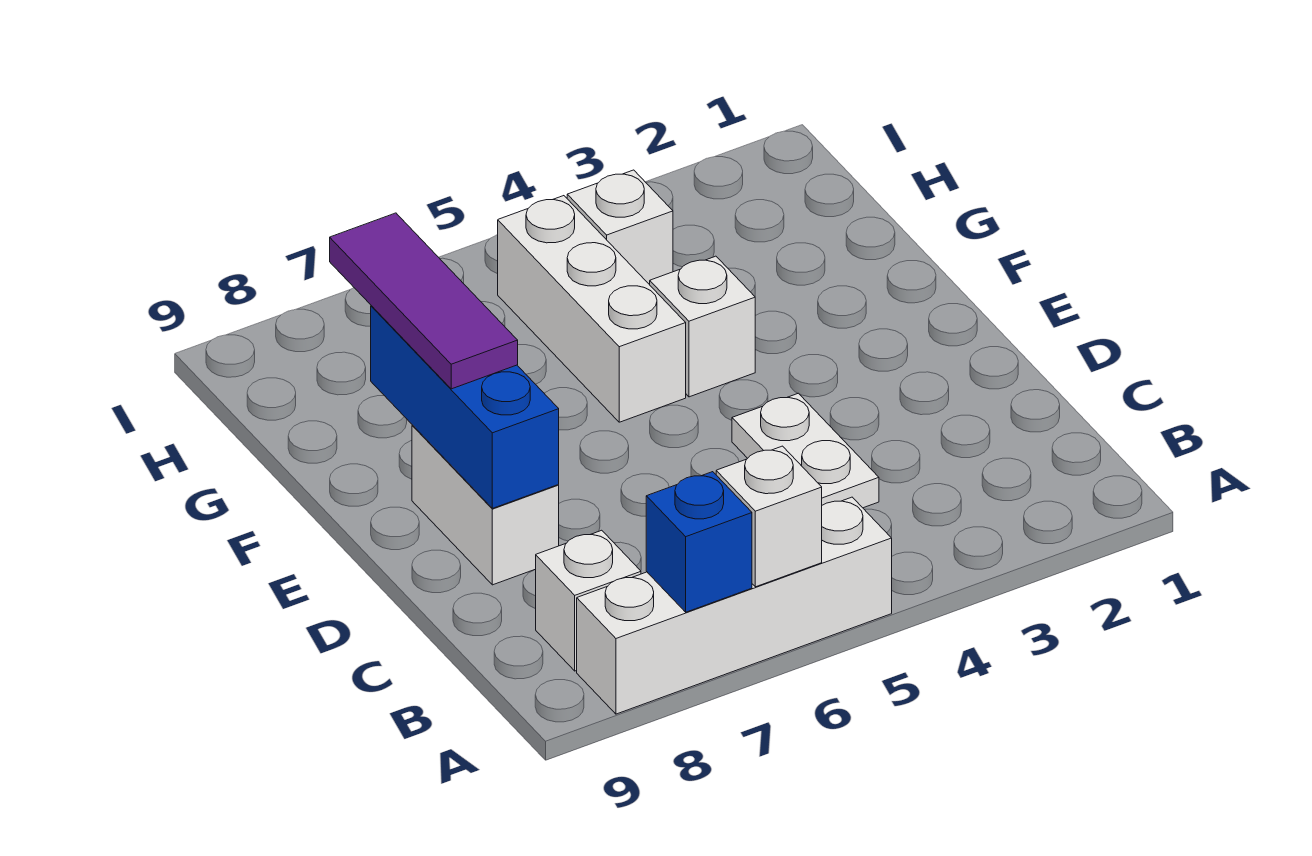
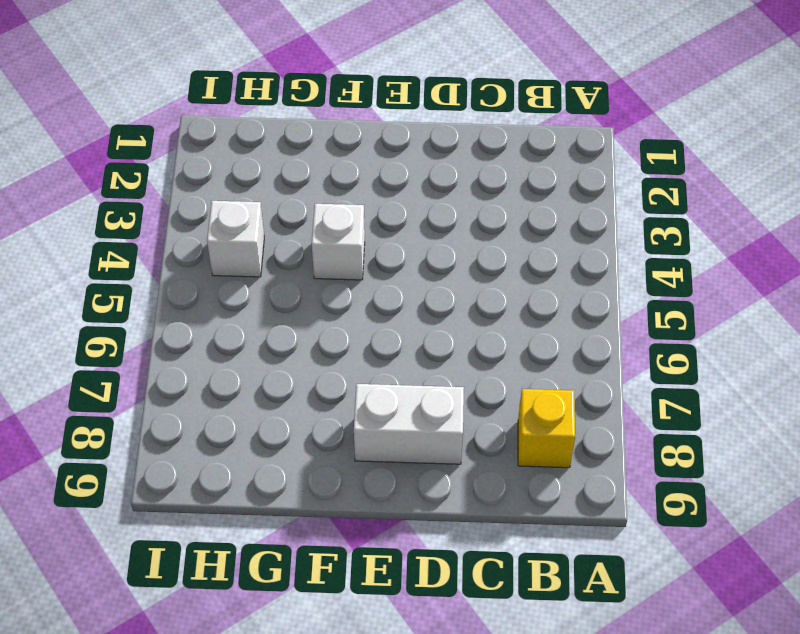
yellow 1x1 brick [518,389,575,468] -> white 1x1 brick [535,530,641,671]
none -> white 1x4 brick [577,497,892,714]
none -> white 1x2 plate [732,393,879,508]

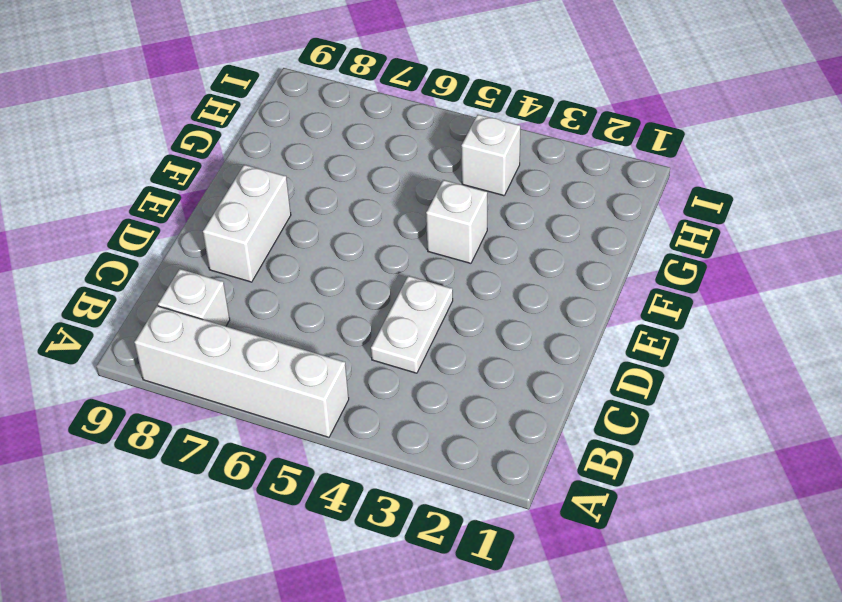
none -> white 1x3 brick [498,196,686,422]
none -> white 1x1 brick [716,446,822,587]

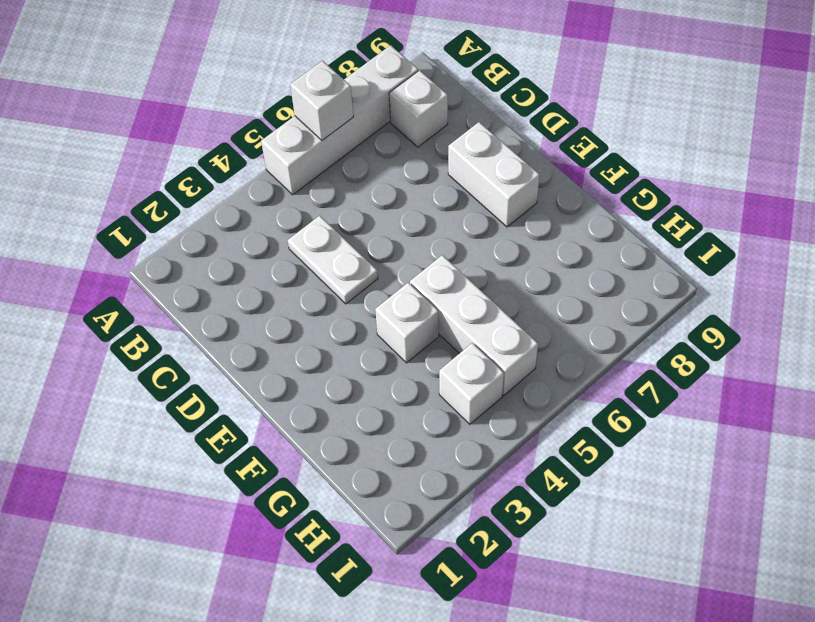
none -> blue 1x1 brick [646,472,752,612]
none -> blue 1x3 brick [371,306,559,508]

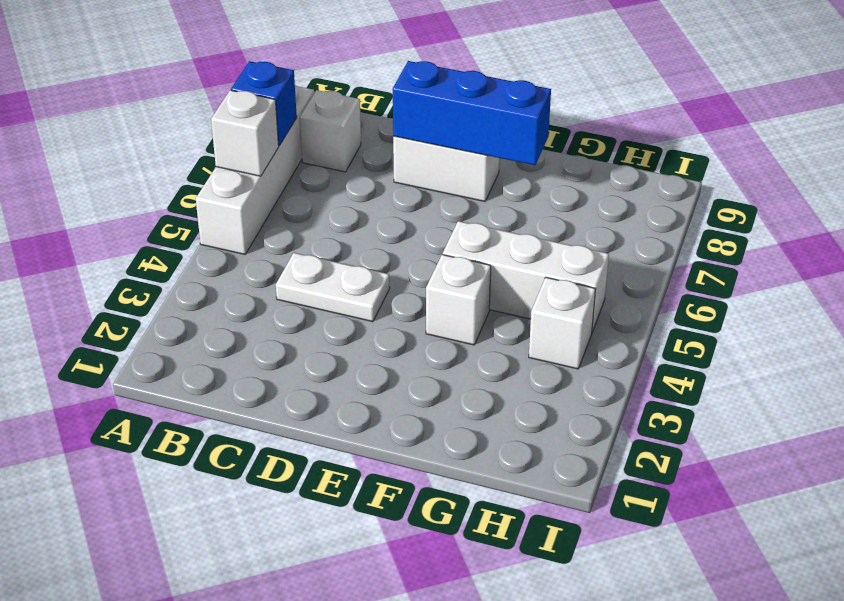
none -> purple 1x3 tile [330,213,518,389]

